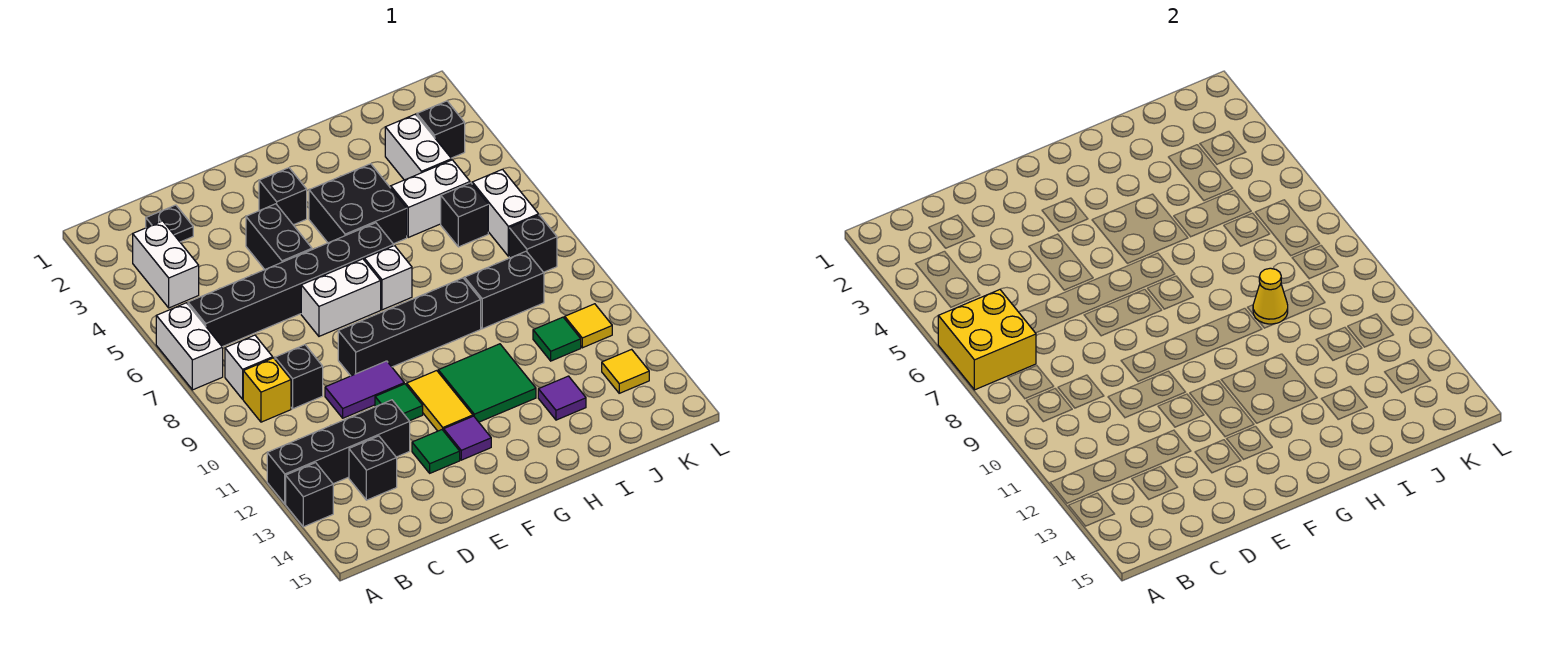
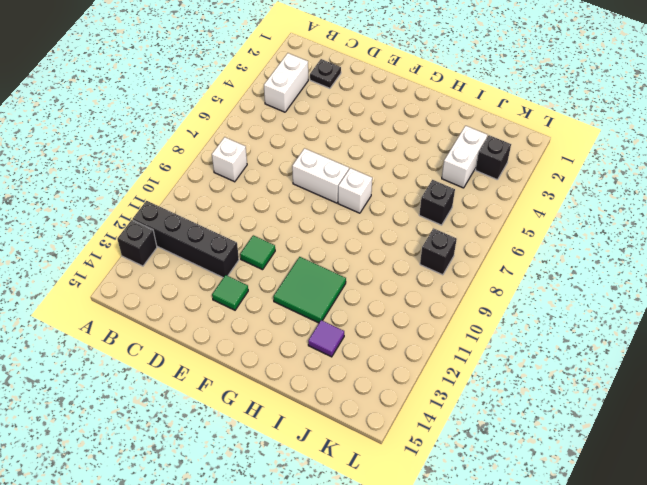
none -> white 1x2 brick [156,303,223,390]
none -> black 1x6 brick [188,223,394,347]
none -> yellow 1x1 brick [243,358,291,422]
none -> black 1x1 brick [275,345,323,409]

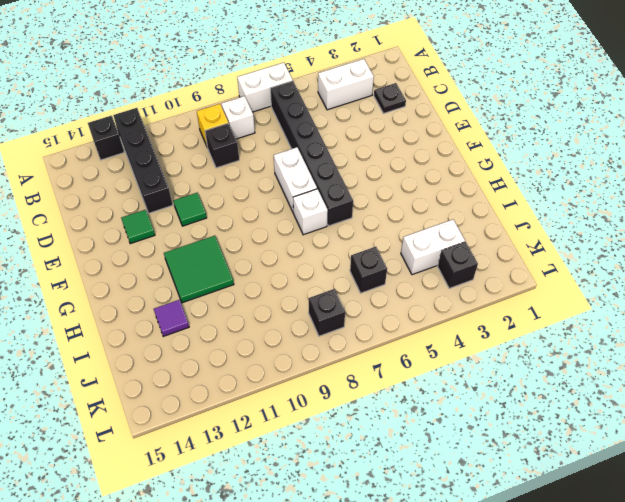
none -> black 1x1 brick [349,436,397,500]
none -> purple 1x2 tile [325,361,404,418]
none -> black 1x2 brick [246,204,312,269]
none -> black 1x4 brick [338,278,481,376]

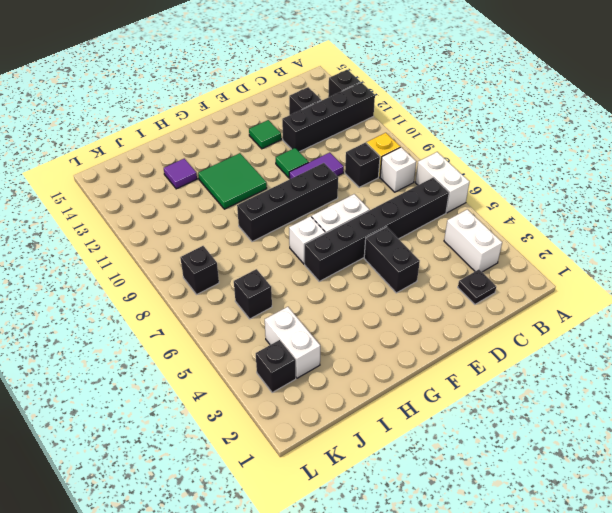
none -> black 1x1 brick [259,168,307,225]
none -> yellow 1x2 tile [407,371,473,431]
none -> purple 1x1 tile [444,416,491,460]
none -> black 2x2 brick [309,164,407,244]

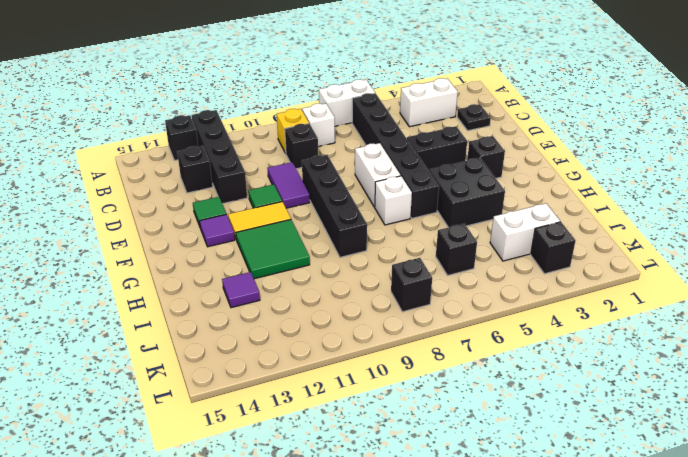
none -> white 1x2 brick [391,160,470,237]
none -> black 1x2 brick [465,251,544,329]
none -> green 1x1 tile [533,317,581,361]
none -> white 1x2 brick [472,169,539,256]

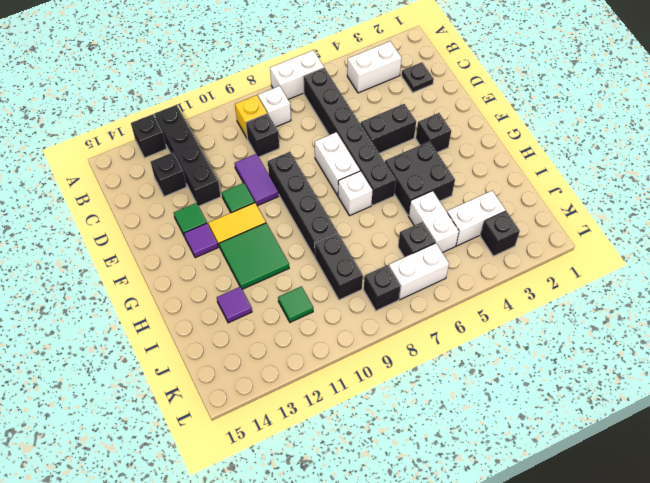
none -> yellow 1x1 tile [565,304,612,348]
none -> yellow 1x1 tile [602,349,649,393]
none -> yellow 2x2 brick [938,290,1036,390]
none -> yellow 1x1 cone [1253,268,1288,324]

